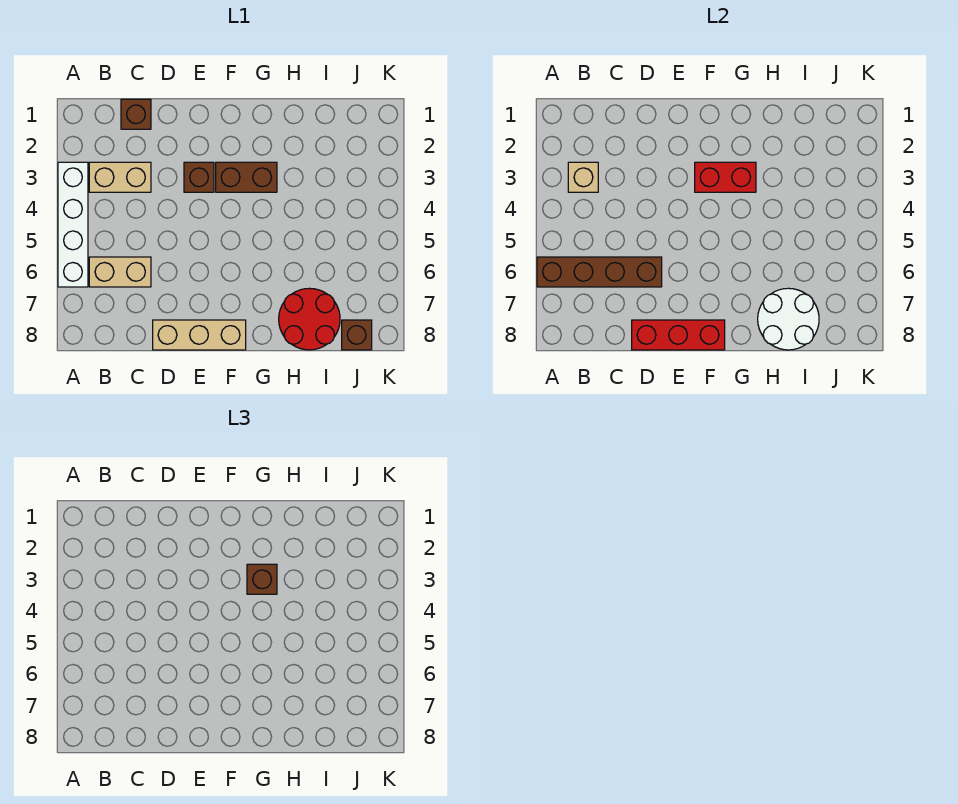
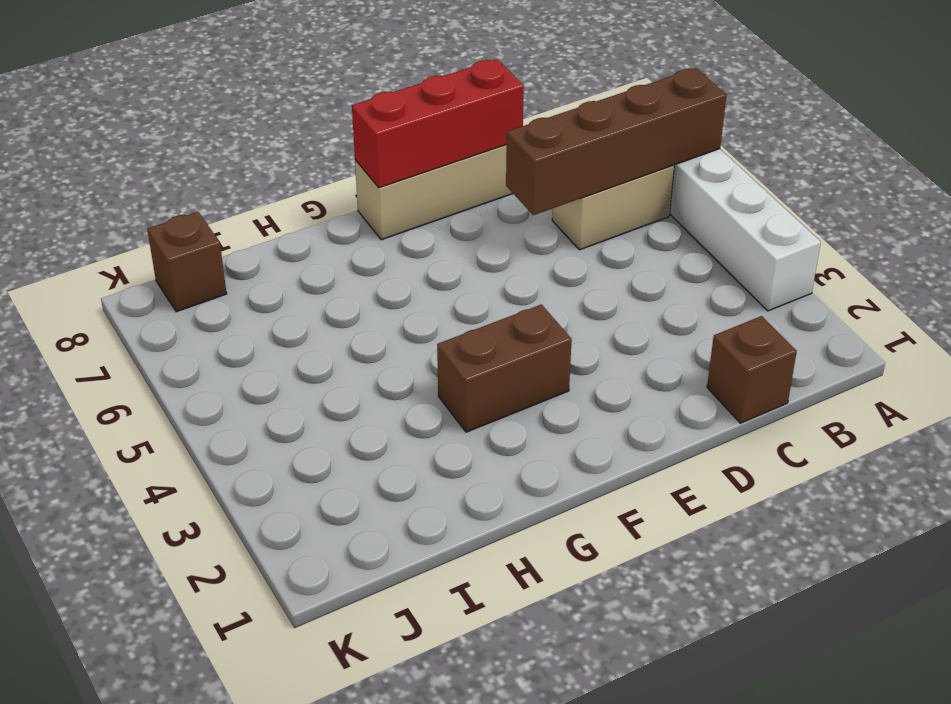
none -> tan 1x2 brick [89,162,151,192]
none -> brown 1x1 brick [184,162,214,192]
none -> red 2x2 round brick [279,288,340,350]

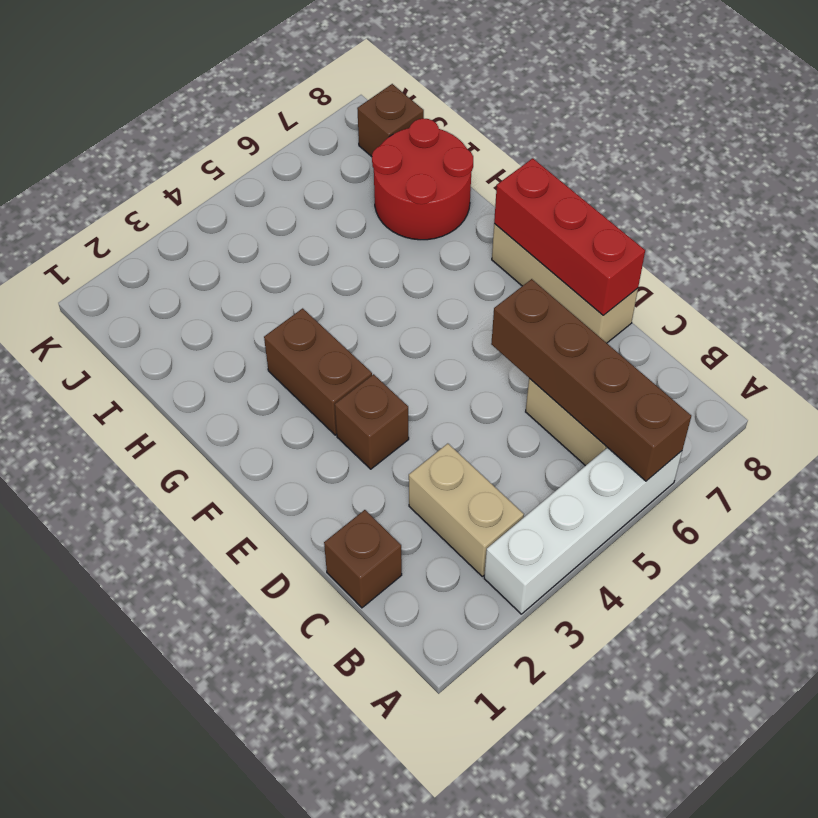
none -> tan 1x1 brick [568,162,598,192]
none -> red 1x2 brick [695,162,756,192]
none -> white 2x2 round brick [758,288,819,350]

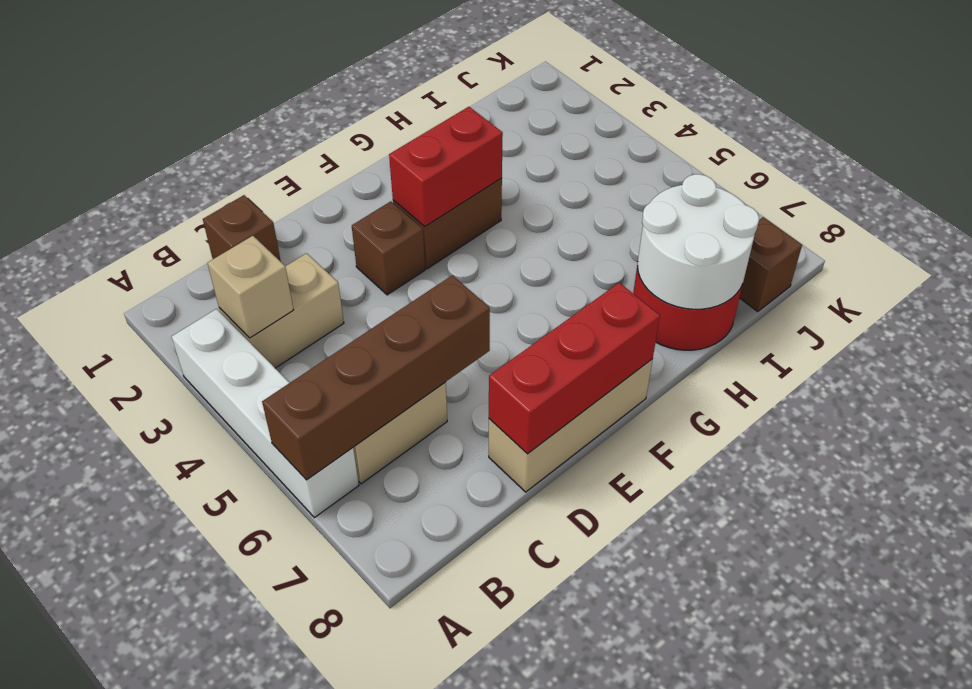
none -> brown 1x1 brick [247,564,277,594]

